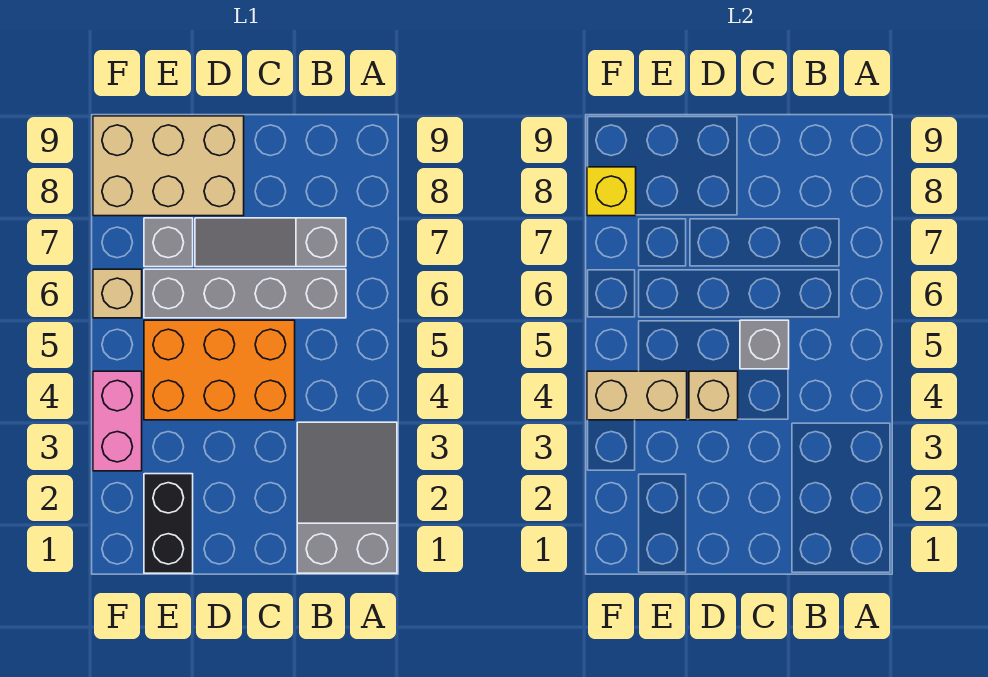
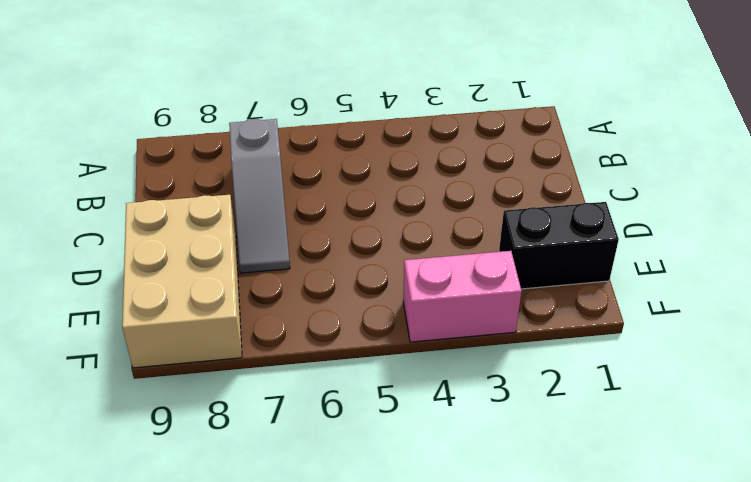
none -> grey 2x3 slope [297,422,397,573]
none -> grey 1x4 brick [144,269,346,318]
none -> orange 2x3 brick [144,320,295,420]

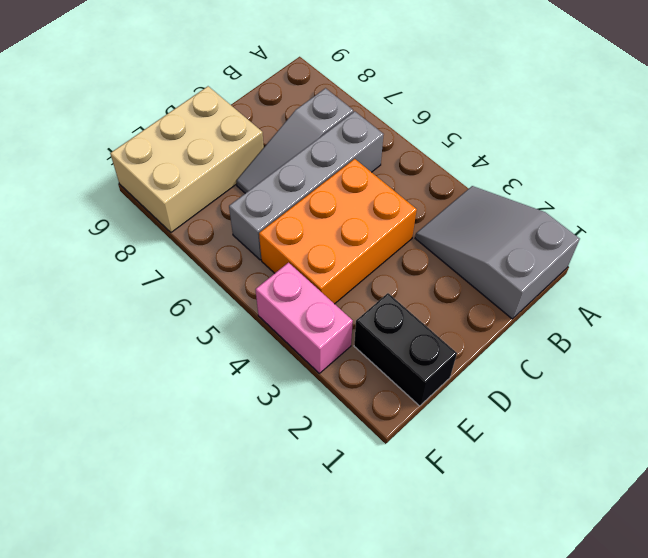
none -> grey 1x1 brick [144,218,193,267]
none -> tan 1x1 brick [93,269,142,318]
none -> grey 1x1 brick [740,320,789,369]

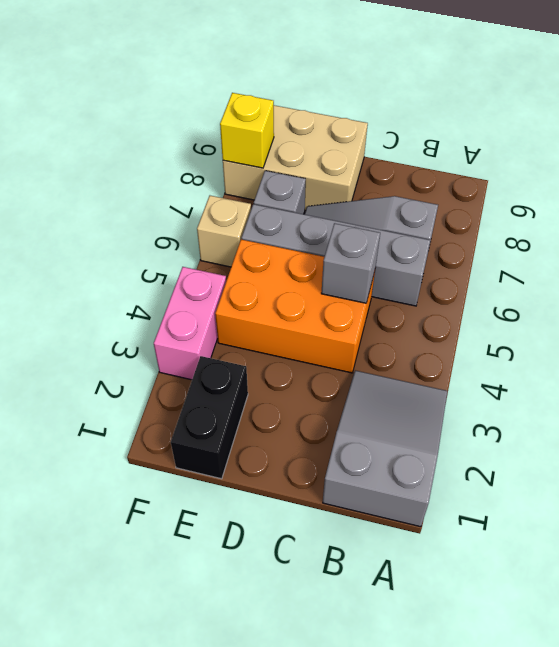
none -> tan 1x1 brick [689,371,738,420]
none -> tan 1x2 brick [587,371,687,420]

